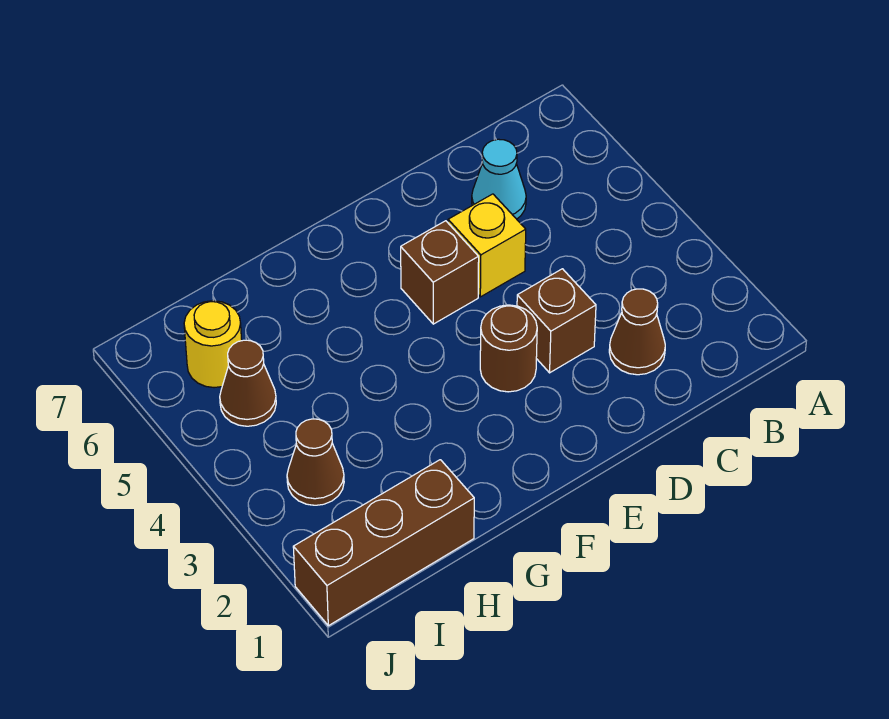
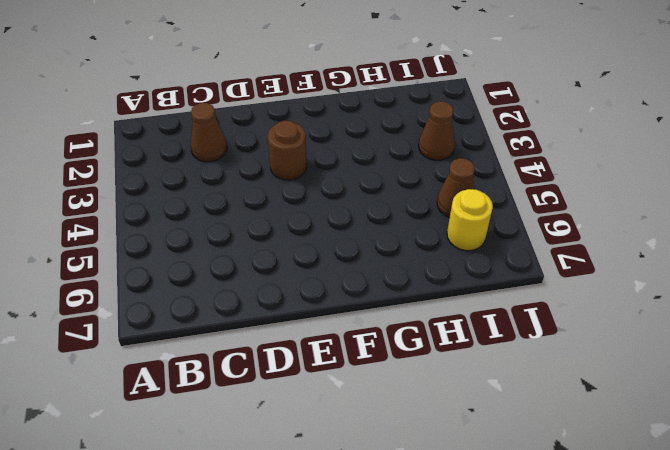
none -> cyan 1x1 cone [472,139,526,219]
none -> brown 1x1 brick [517,269,596,373]

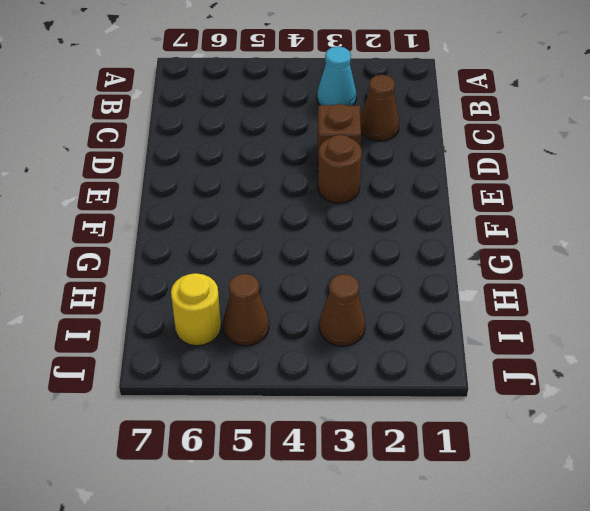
cyan 1x1 cone [317,46,356,106] -> cyan 1x1 cone moved to [472,139,526,219]
none -> yellow 1x1 brick [448,194,526,297]
none -> brown 1x1 brick [401,221,479,324]

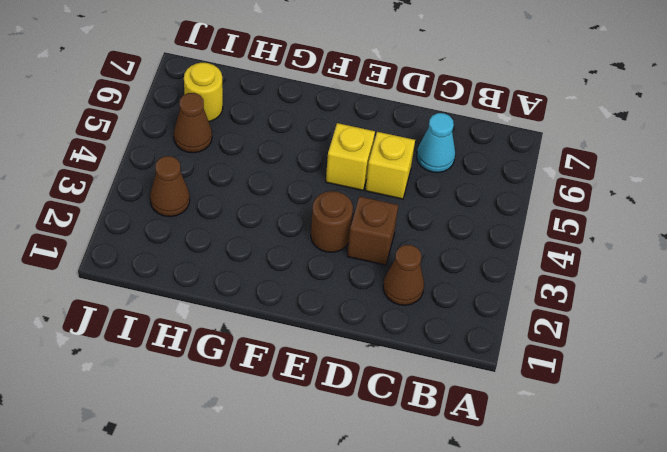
yellow 1x1 brick [326,123,375,190] -> brown 1x1 brick [401,221,479,324]
none -> brown 1x3 brick [293,460,474,626]

